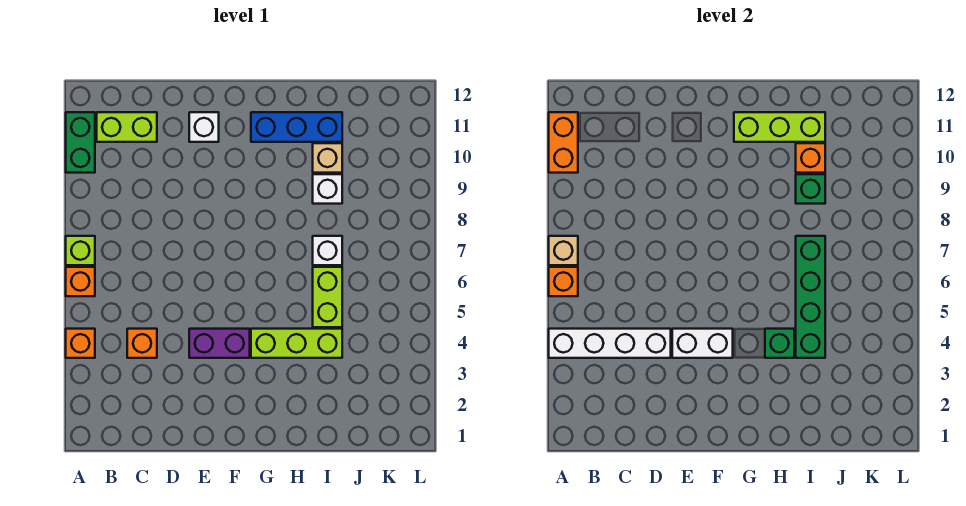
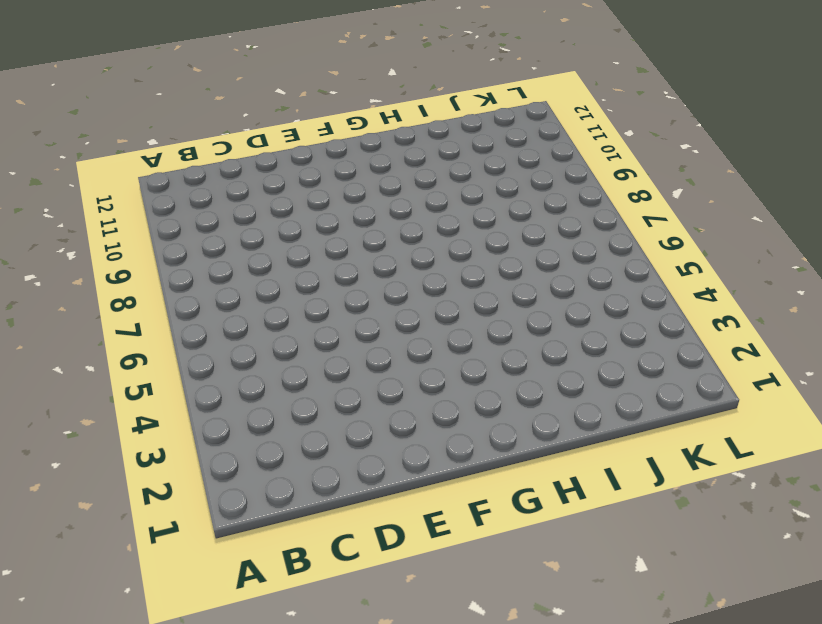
none -> orange 1x1 brick [66,329,95,358]
none -> orange 1x1 brick [66,267,95,296]
none -> lime 1x1 brick [66,236,95,265]

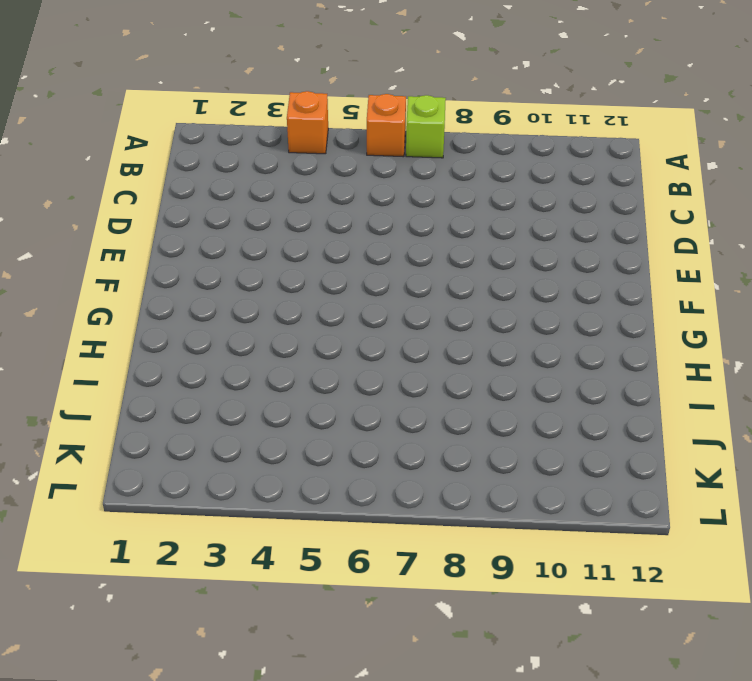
none -> green 1x2 brick [66,112,95,173]
none -> lime 1x2 brick [97,112,157,142]
none -> orange 1x1 brick [127,329,157,358]

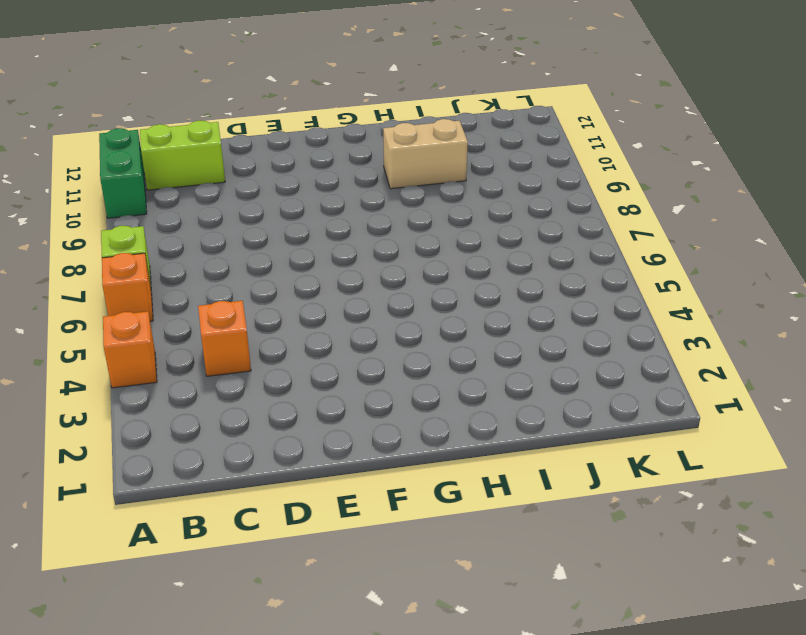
tan 1x2 brick [383,119,468,189] -> tan 1x1 brick [313,143,342,173]
none -> purple 1x2 brick [189,329,250,358]
none -> white 1x1 brick [189,112,219,142]
none -> lime 1x3 brick [251,329,342,358]

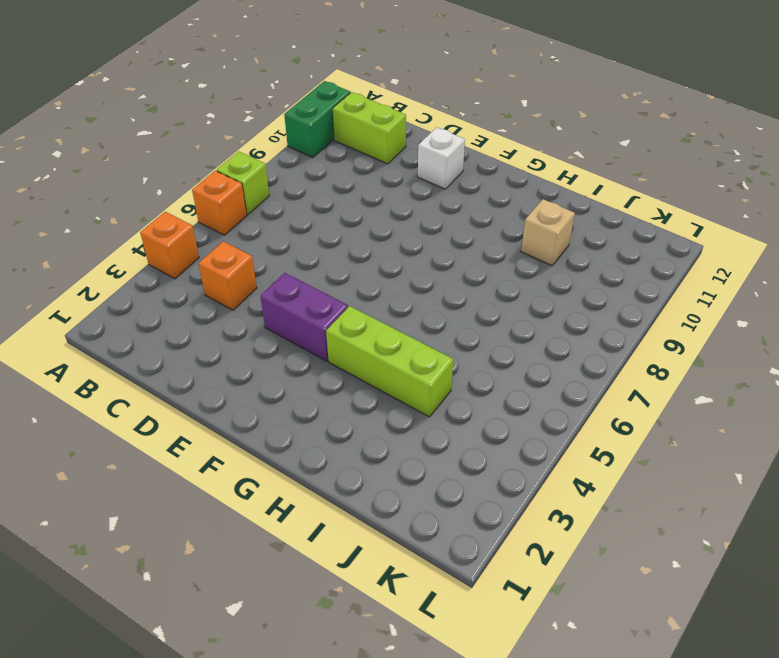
none -> blue 1x3 brick [251,112,342,142]
none -> lime 1x2 brick [313,267,342,327]
none -> white 1x1 brick [313,236,342,265]

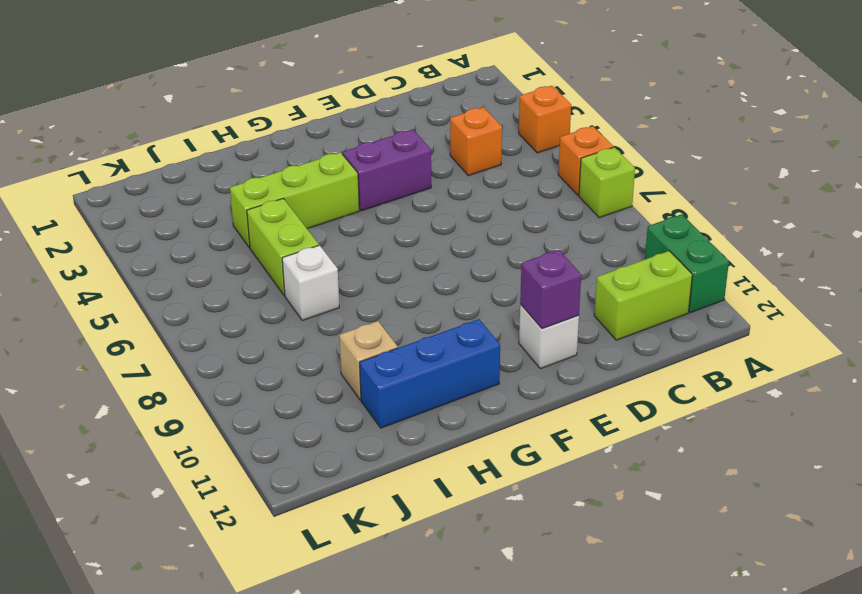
purple 1x1 brick [520,250,581,329] -> none
none -> white 1x1 brick [313,174,342,204]
none -> white 1x4 brick [549,329,671,358]
none -> orange 1x1 brick [549,267,578,296]

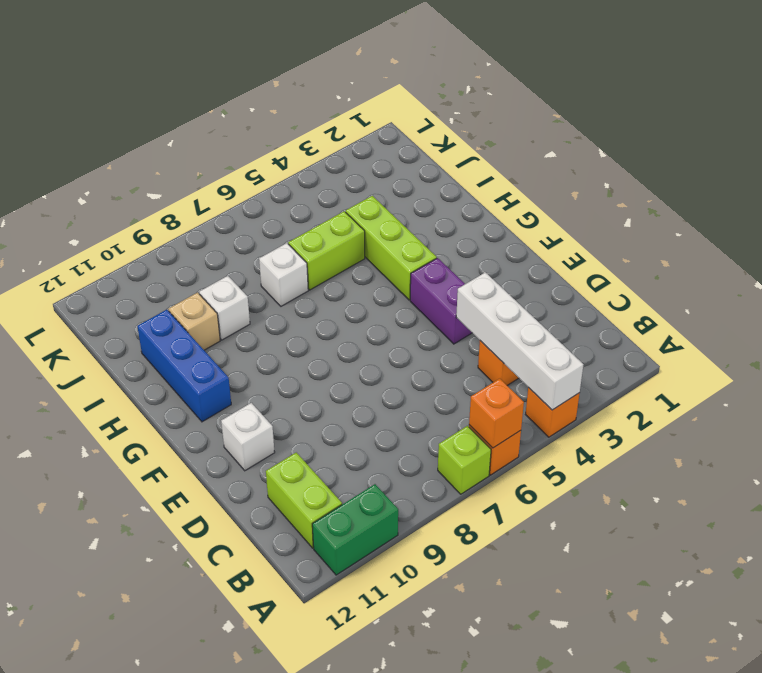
none -> tan 1x1 brick [549,236,578,265]
none -> orange 1x2 brick [549,112,578,173]
none -> white 1x2 brick [672,329,733,358]

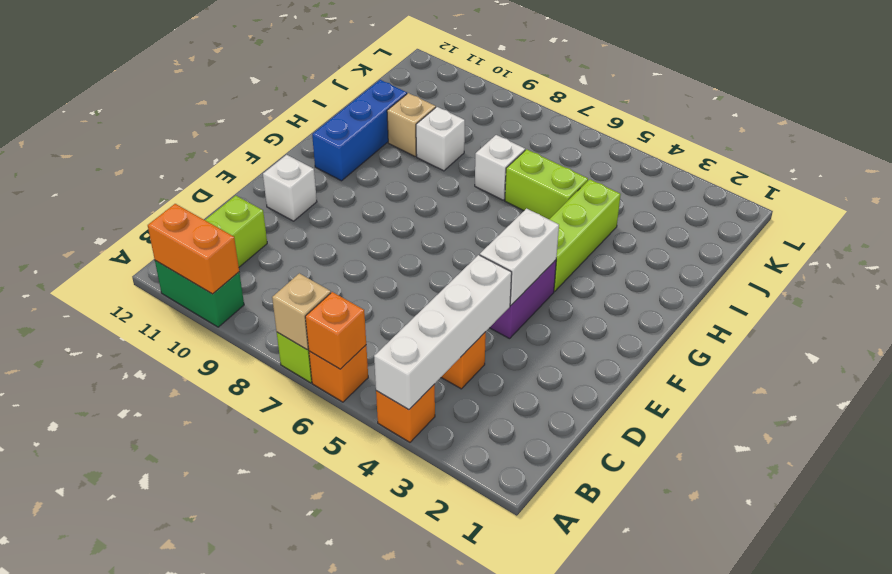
none -> lime 1x3 brick [734,112,825,142]
none -> green 1x1 brick [765,329,794,358]
none -> green 1x4 brick [796,236,825,358]

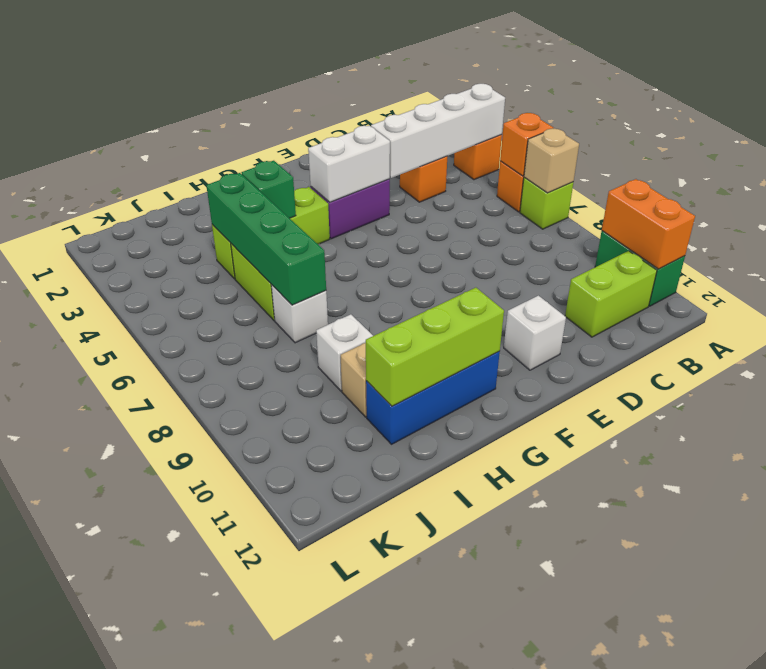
none -> green 1x1 brick [796,174,825,204]
none -> orange 1x1 brick [796,143,825,173]

